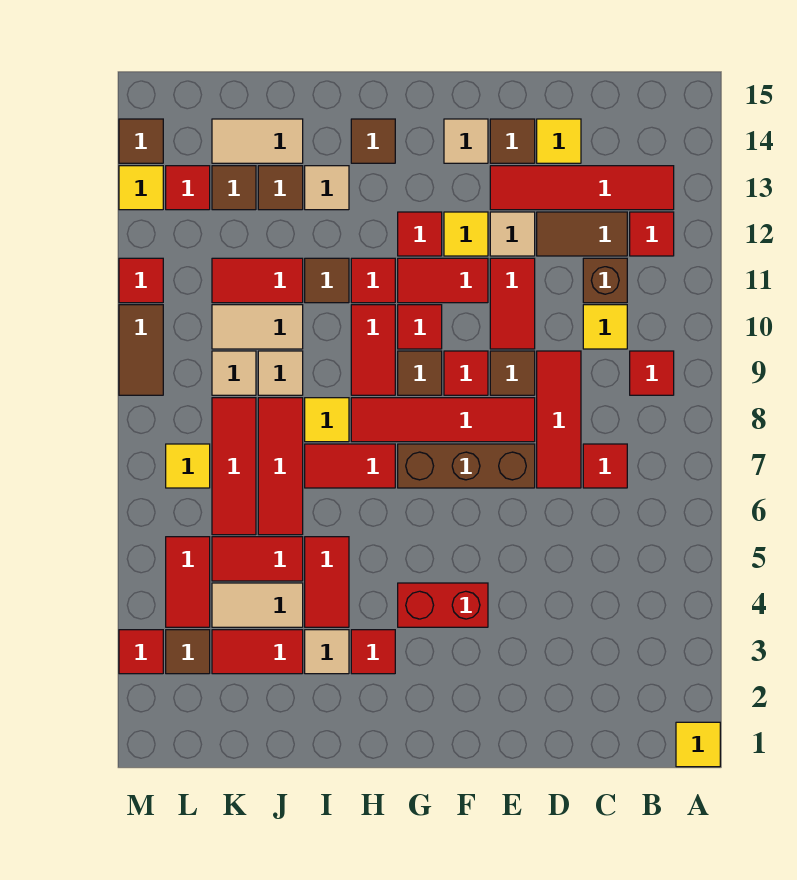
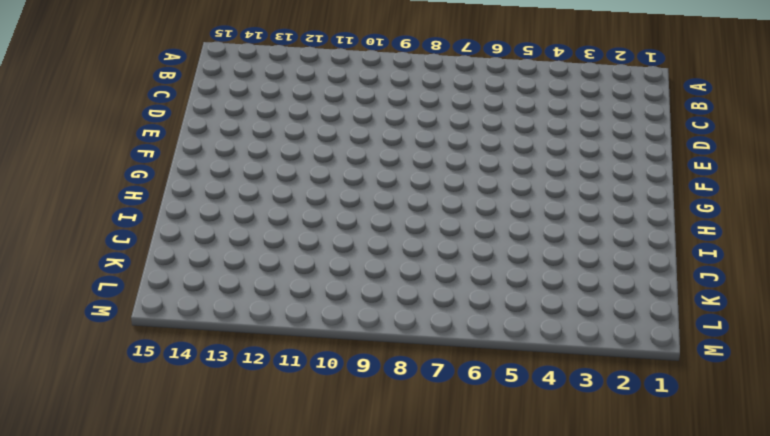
none -> yellow 1x1 tile [676,722,720,767]
none -> red 1x1 tile [630,351,674,395]
none -> red 1x1 tile [630,212,674,256]
none -> red 1x4 tile [490,166,674,210]

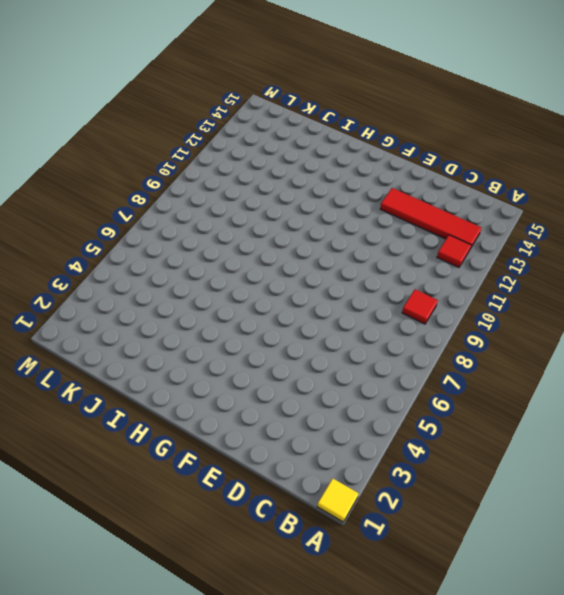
none -> red 1x1 tile [583,444,627,488]
none -> yellow 1x1 tile [583,305,627,349]
none -> brown 1x1 brick [583,258,627,303]
none -> brown 1x2 tile [537,212,627,256]

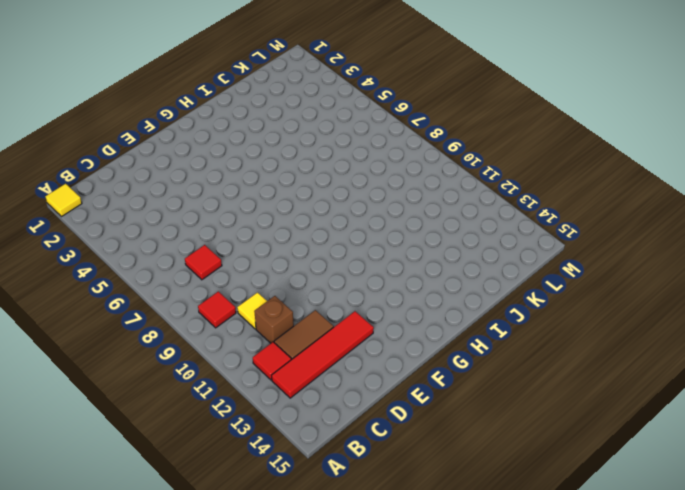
none -> red 1x3 tile [537,351,581,488]
none -> yellow 1x1 tile [537,119,581,163]
none -> brown 1x3 brick [398,444,535,488]
none -> red 1x4 tile [351,398,535,442]

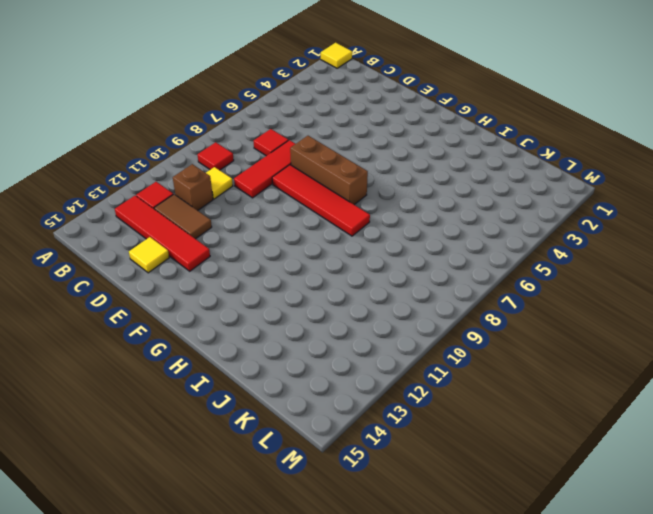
none -> brown 1x1 tile [490,351,535,395]
none -> red 1x2 tile [490,258,535,349]
none -> tan 1x1 tile [490,212,535,256]
none -> brown 1x1 tile [490,119,535,163]

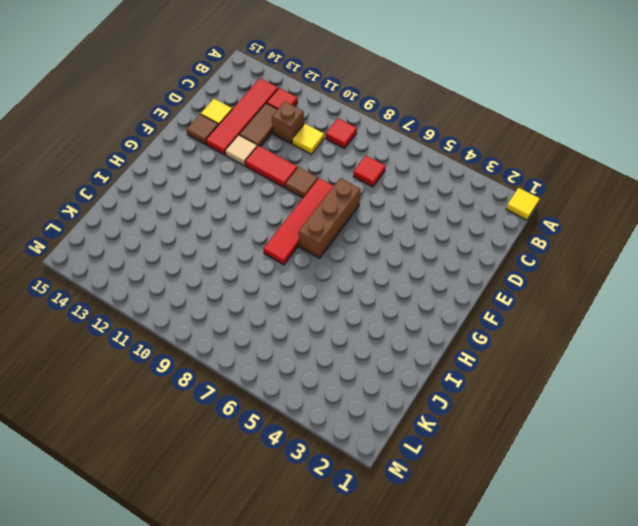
none -> red 1x3 tile [537,351,581,488]
none -> red 1x2 brick [398,583,488,627]
none -> red 1x1 tile [444,351,488,395]
none -> red 1x2 tile [398,258,488,303]

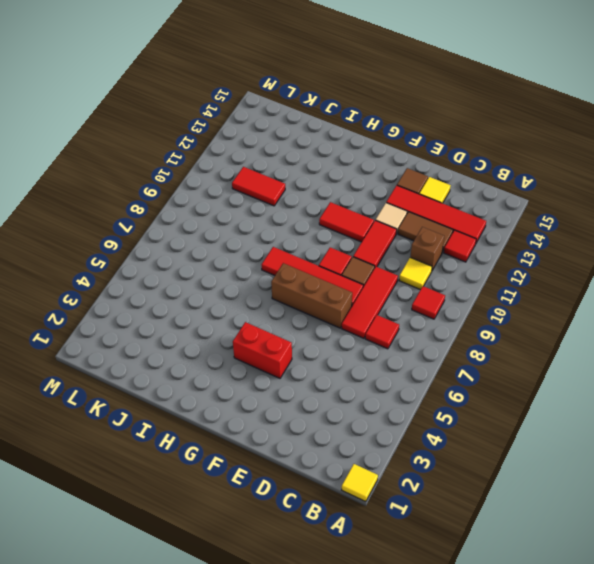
none -> yellow 1x1 tile [444,212,488,256]
none -> tan 1x1 tile [444,119,488,163]
none -> brown 1x1 tile [398,351,442,395]
none -> red 1x1 tile [398,305,442,349]

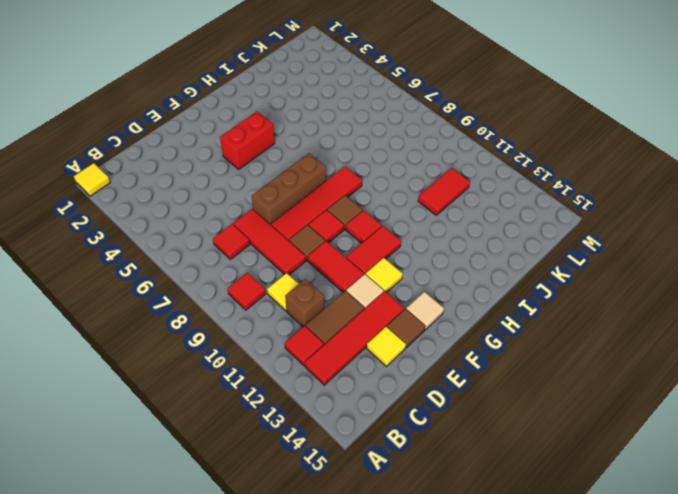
none -> red 1x1 tile [398,212,442,256]
none -> red 1x1 tile [351,630,395,674]
none -> red 1x2 tile [305,444,395,488]
none -> red 1x2 tile [351,305,395,395]

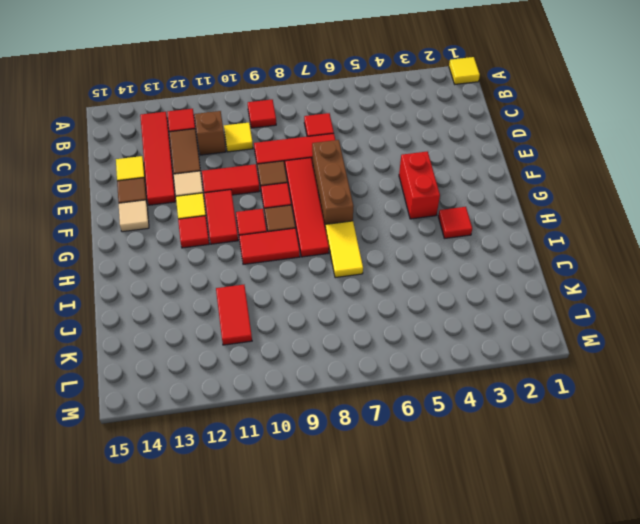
yellow 1x2 tile [325,221,363,278] -> red 1x2 tile [305,444,395,488]
none -> red 1x1 tile [351,258,395,303]
none -> brown 1x1 tile [351,119,395,163]
none -> tan 1x1 tile [305,630,349,674]
none -> red 1x2 tile [305,537,349,627]

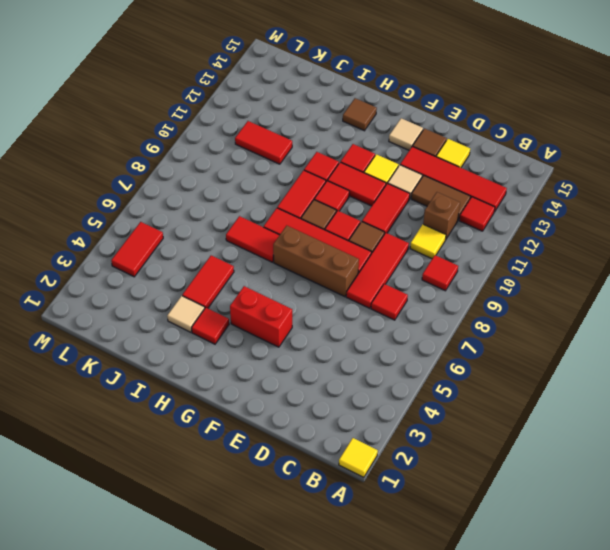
none -> yellow 1x1 tile [305,398,349,442]
none -> brown 1x1 tile [305,258,349,303]
none -> tan 1x1 tile [305,166,349,210]
none -> red 1x2 tile [212,630,303,674]

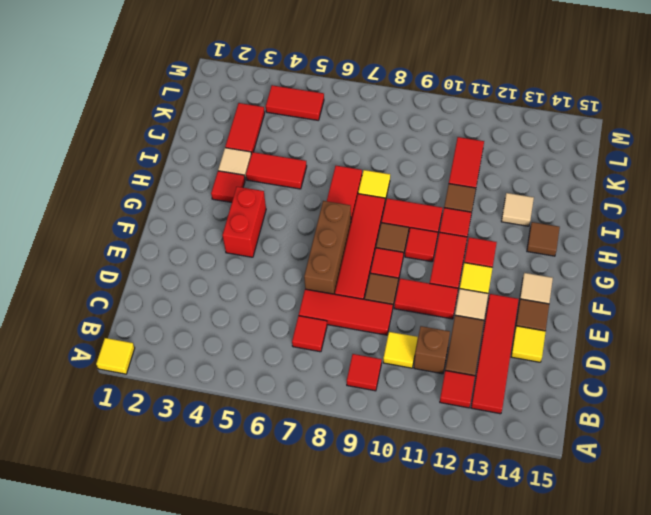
none -> tan 1x2 tile [212,583,303,627]
none -> red 1x2 tile [212,537,303,581]
none -> red 1x3 tile [258,398,303,535]
none -> tan 1x1 tile [258,351,303,395]

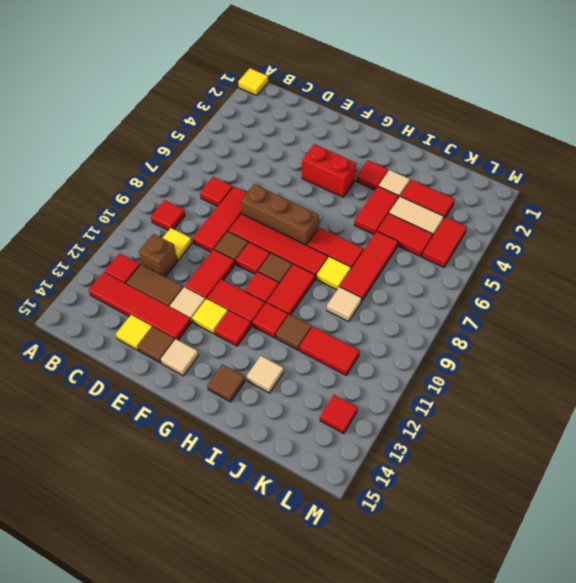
none -> tan 1x2 tile [212,305,303,349]
none -> brown 1x1 tile [258,166,303,210]
none -> tan 1x2 tile [212,119,303,163]
none -> red 1x3 tile [212,398,256,535]

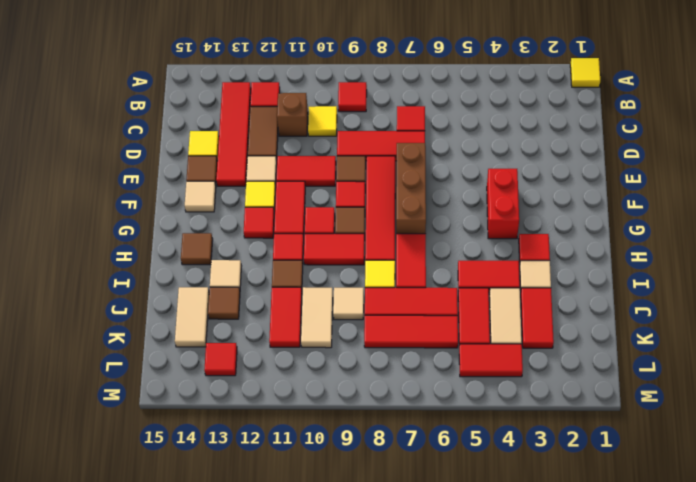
none -> tan 1x1 tile [212,351,256,395]
none -> brown 1x1 tile [212,166,256,210]
none -> brown 1x1 tile [166,630,210,674]
none -> yellow 1x1 tile [166,444,210,488]

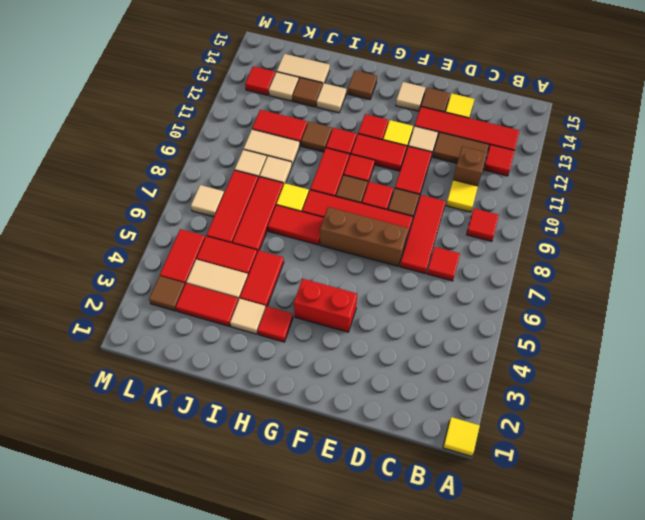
tan 1x1 tile [269,72,299,101] -> brown 1x1 tile [212,166,256,210]
tan 1x1 tile [191,185,224,217] -> yellow 1x1 tile [166,444,210,488]
none -> red 1x1 tile [119,630,163,674]
none -> brown 1x2 tile [119,305,163,395]
none -> red 1x1 tile [119,258,163,303]
none -> yellow 1x1 tile [119,166,163,210]

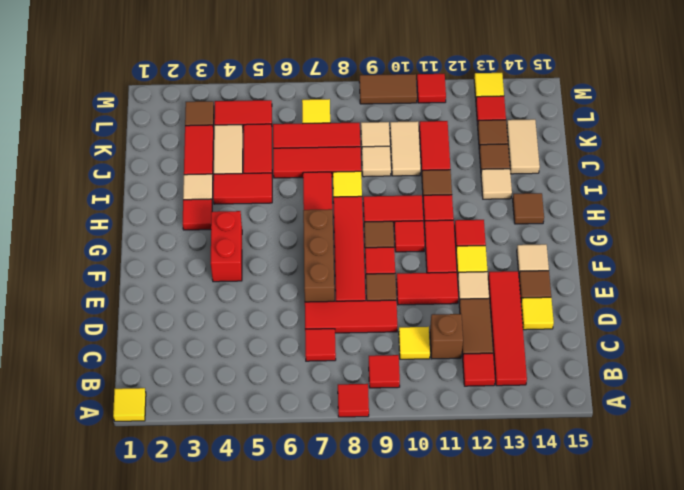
red 1x1 tile [338,384,369,417] -> red 1x1 tile moved to [119,630,163,674]
none -> brown 1x1 tile [119,119,163,163]

